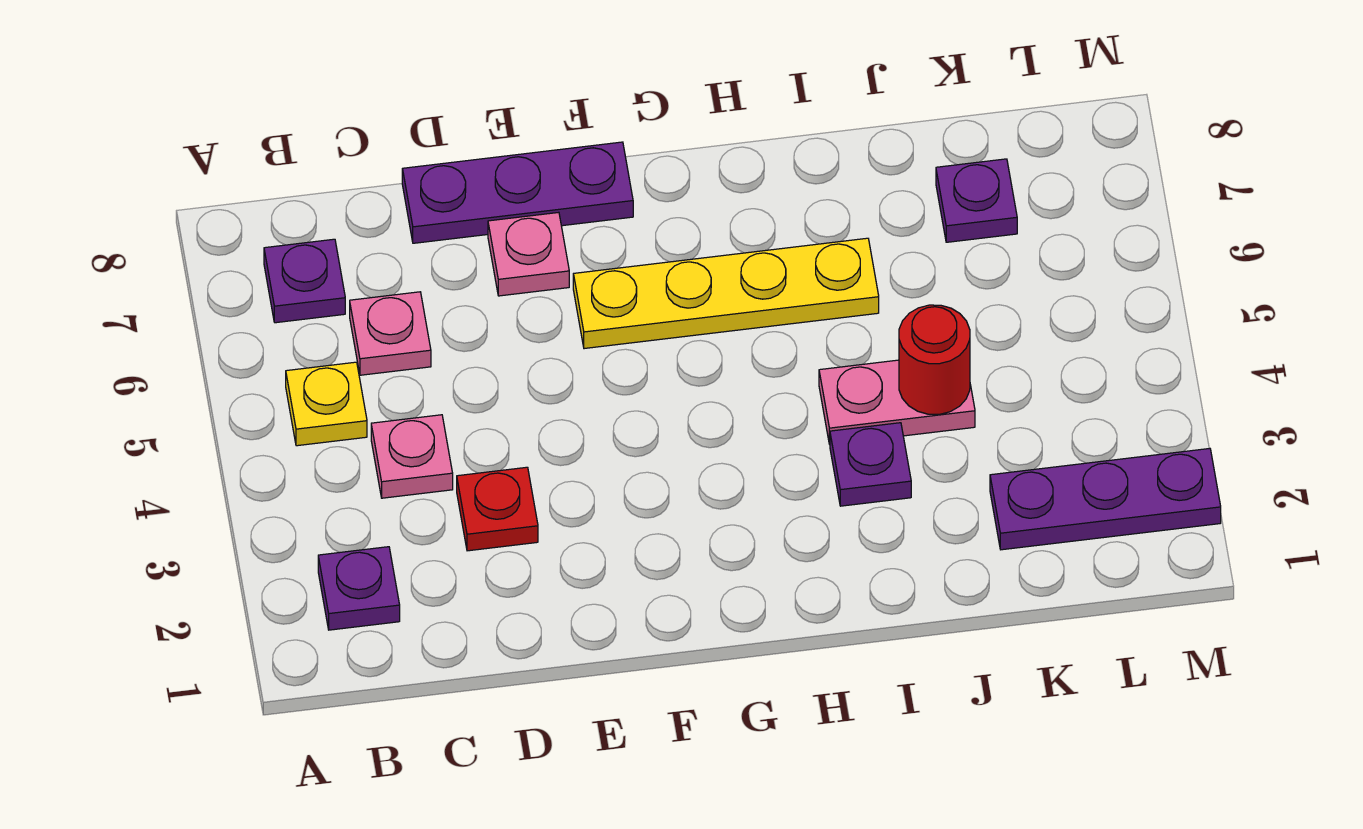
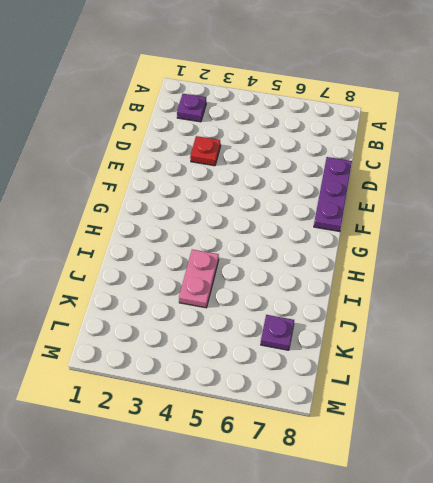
none -> yellow 1x1 plate [286,362,367,446]
none -> purple 1x1 plate [264,239,345,323]
none -> pink 1x1 plate [371,415,453,498]

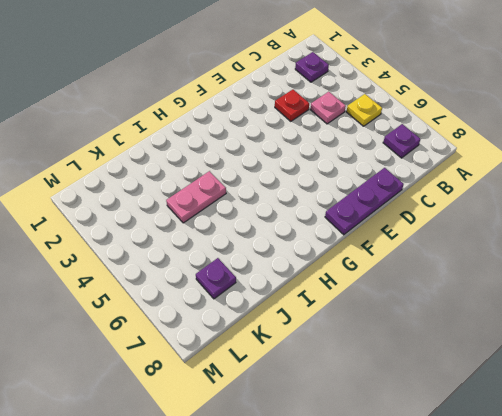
none -> pink 1x1 plate [350,292,431,375]
none -> pink 1x1 plate [488,212,569,296]
none -> yellow 1x4 plate [573,238,879,349]

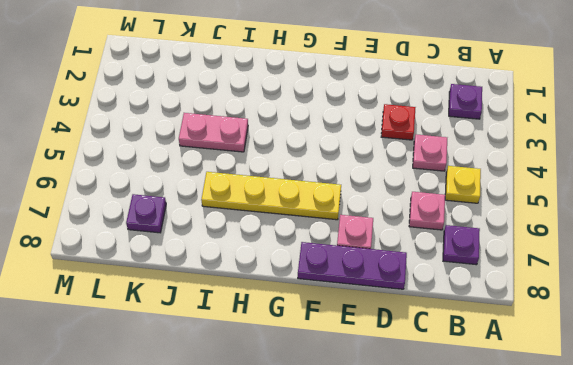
none -> purple 1x1 plate [830,423,911,506]
none -> purple 1x3 plate [990,448,1221,550]
none -> red 1x1 round brick [899,305,970,414]

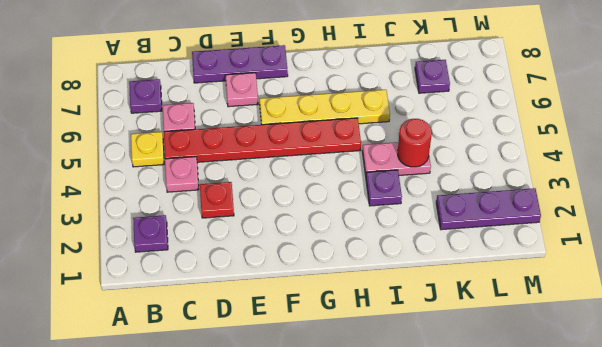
red 1x6 plate [164,118,361,162] -> none

